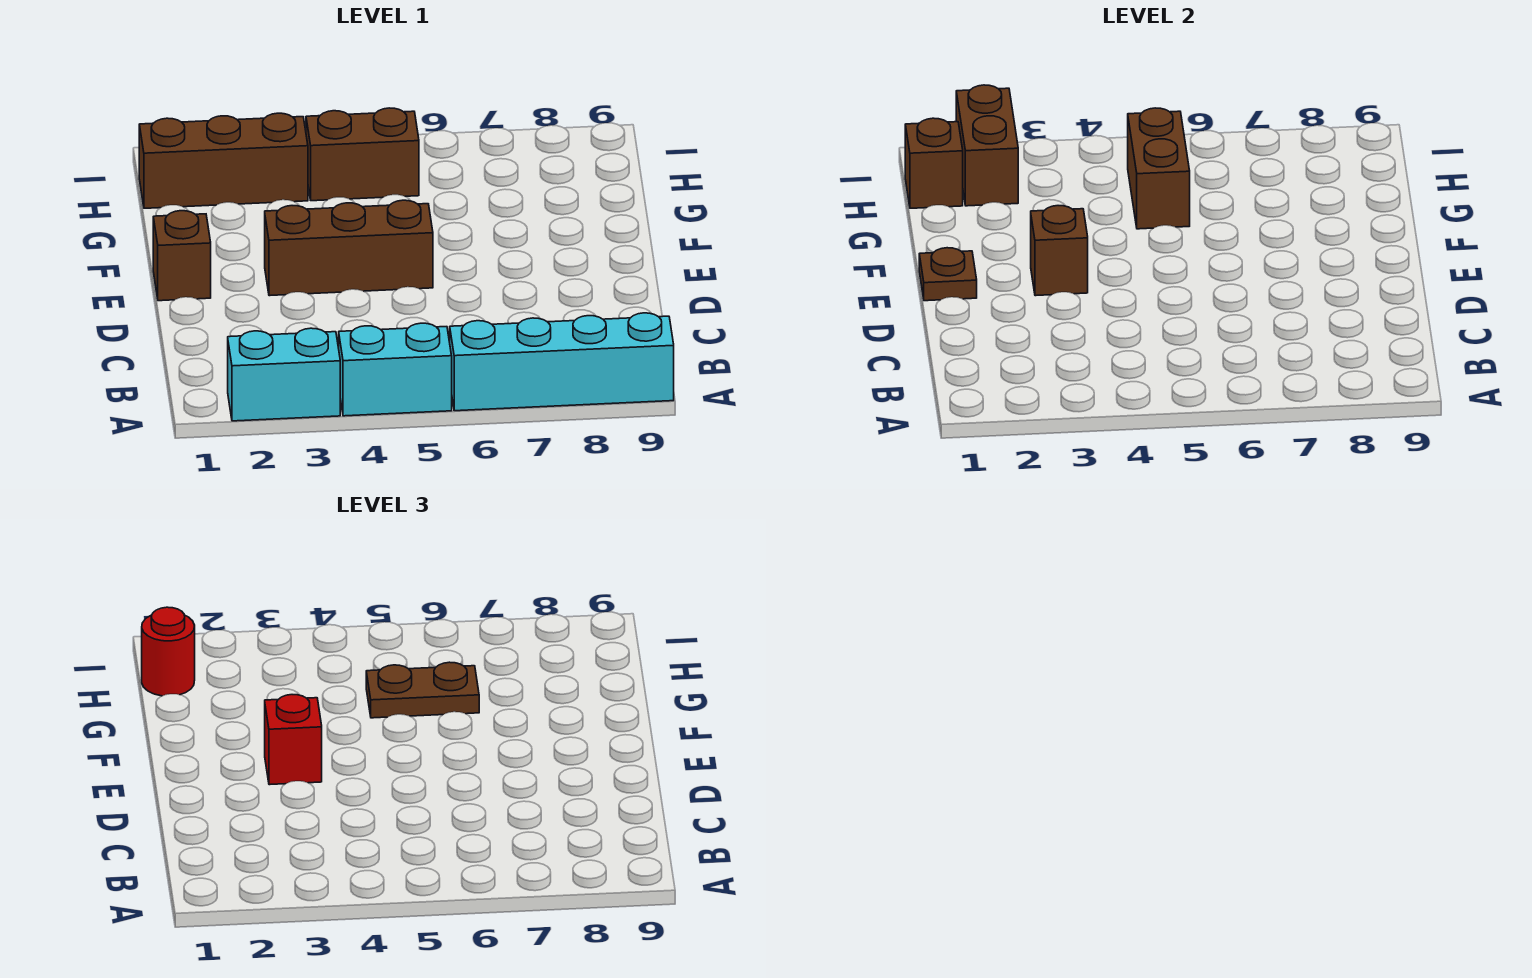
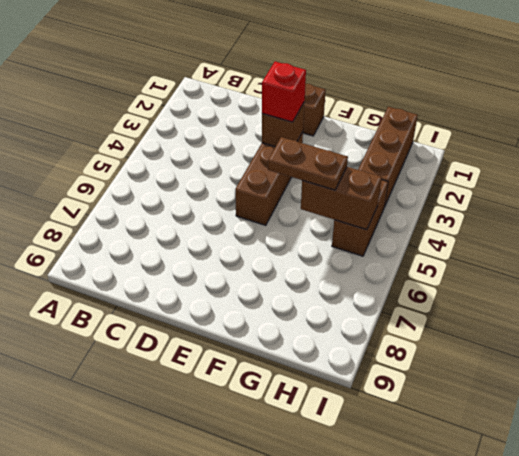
brown 1x2 plate [268,137,348,190] -> brown 1x2 plate turned to [366,662,479,718]
none -> cyan 1x2 brick [228,328,340,421]
none -> cyan 1x2 brick [339,323,452,416]
none -> cyan 1x4 brick [450,313,674,411]

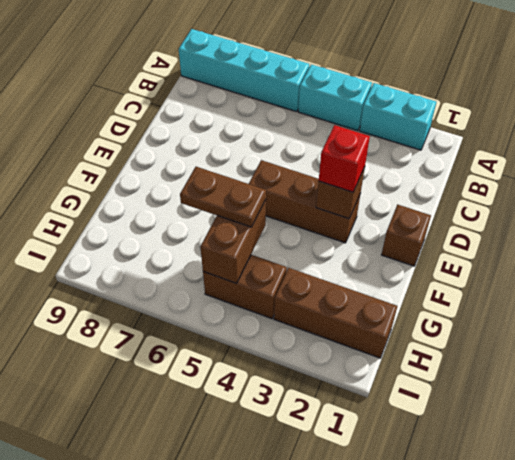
none -> brown 1x1 plate [919,248,977,301]
none -> brown 1x1 brick [905,118,963,208]
none -> brown 1x2 brick [956,85,1018,206]

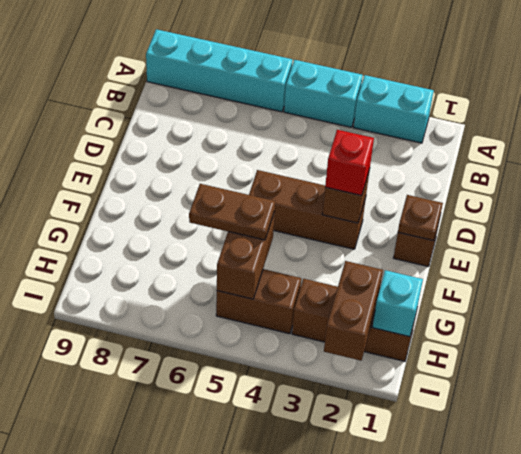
cyan 1x1 brick [373,270,423,337] -> brown 1x1 brick [905,118,963,208]
none -> red 1x1 round brick [142,607,195,696]

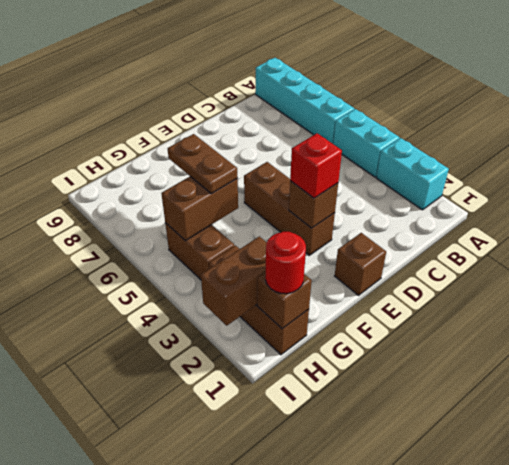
none -> brown 1x1 plate [919,248,977,301]

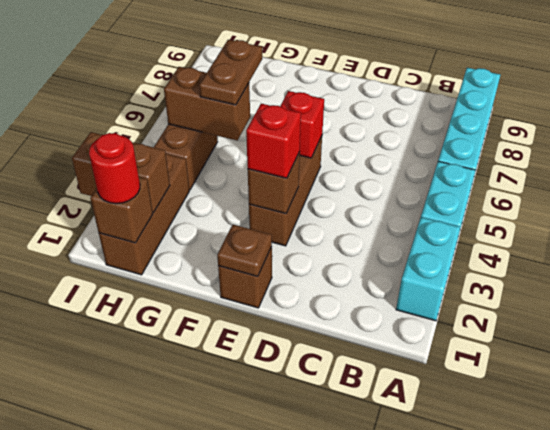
red 1x1 brick [280,91,324,158] -> none

